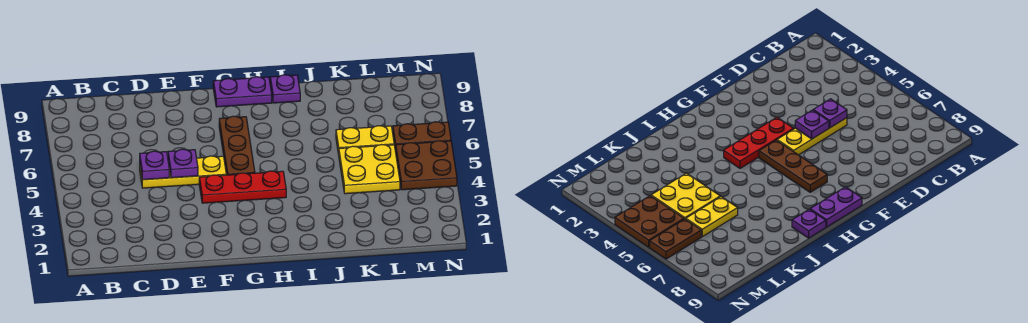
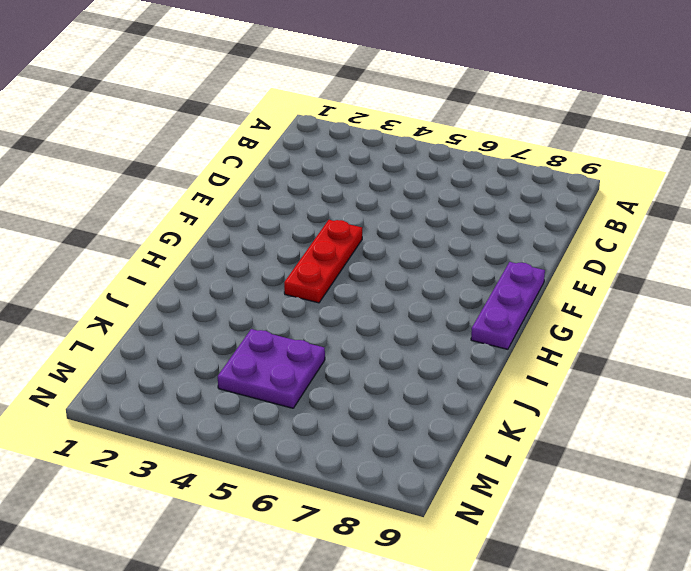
purple 1x3 plate [471,262,545,349] -> purple 1x2 plate [213,77,272,107]
purple 2x2 plate [218,329,325,408] -> yellow 2x2 plate [339,145,400,194]
none -> yellow 1x3 plate [140,156,226,188]
none -> brown 1x3 plate [219,116,255,175]

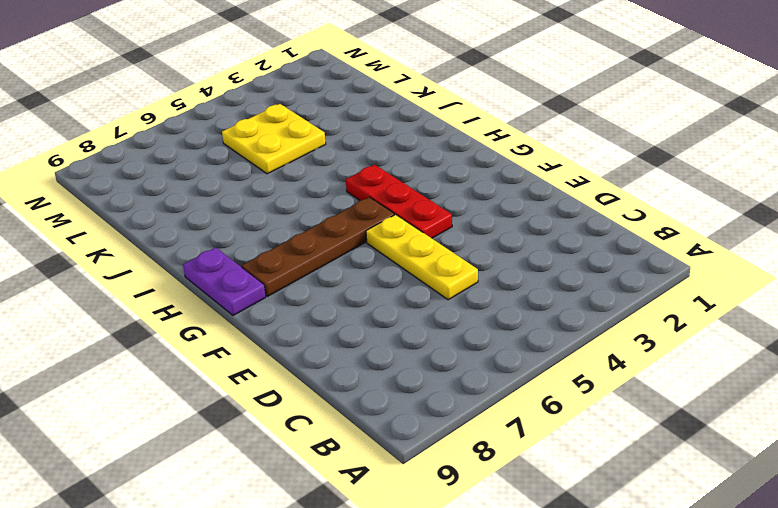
brown 1x4 plate [242,197,394,296] -> brown 1x3 plate [219,116,255,175]
none -> purple 1x1 plate [270,75,300,103]
none -> yellow 1x2 plate [336,126,394,154]

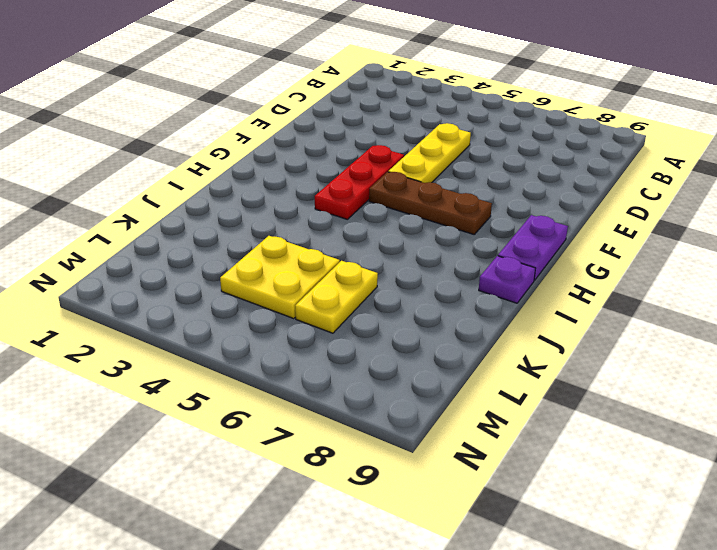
none -> brown 2x2 plate [395,141,457,190]
none -> brown 1x2 plate [393,122,451,151]

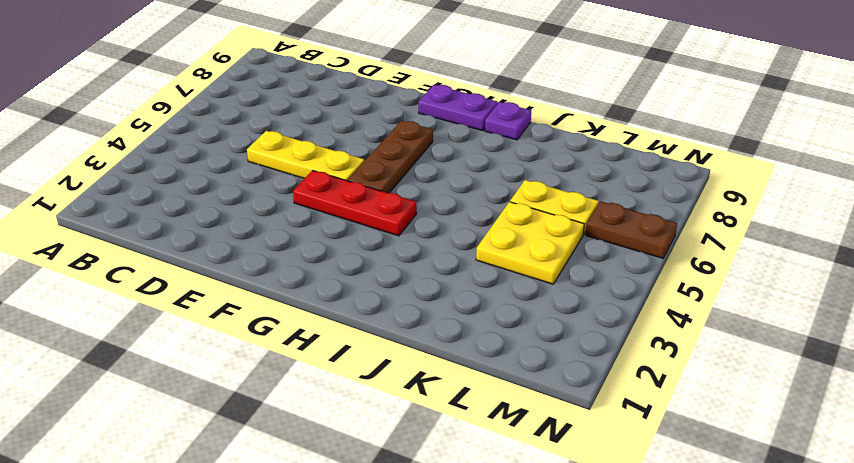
none -> brown 2x2 plate [395,141,457,190]
none -> purple 1x1 plate [140,151,169,180]

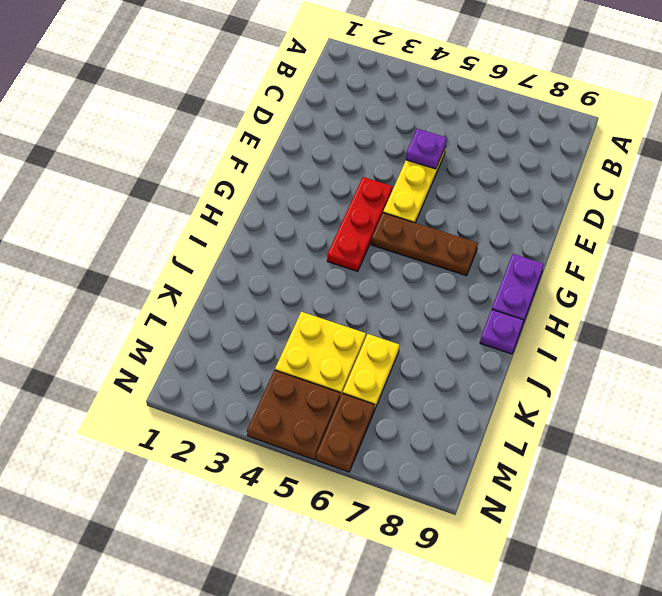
none -> purple 1x1 plate [168,149,198,178]

